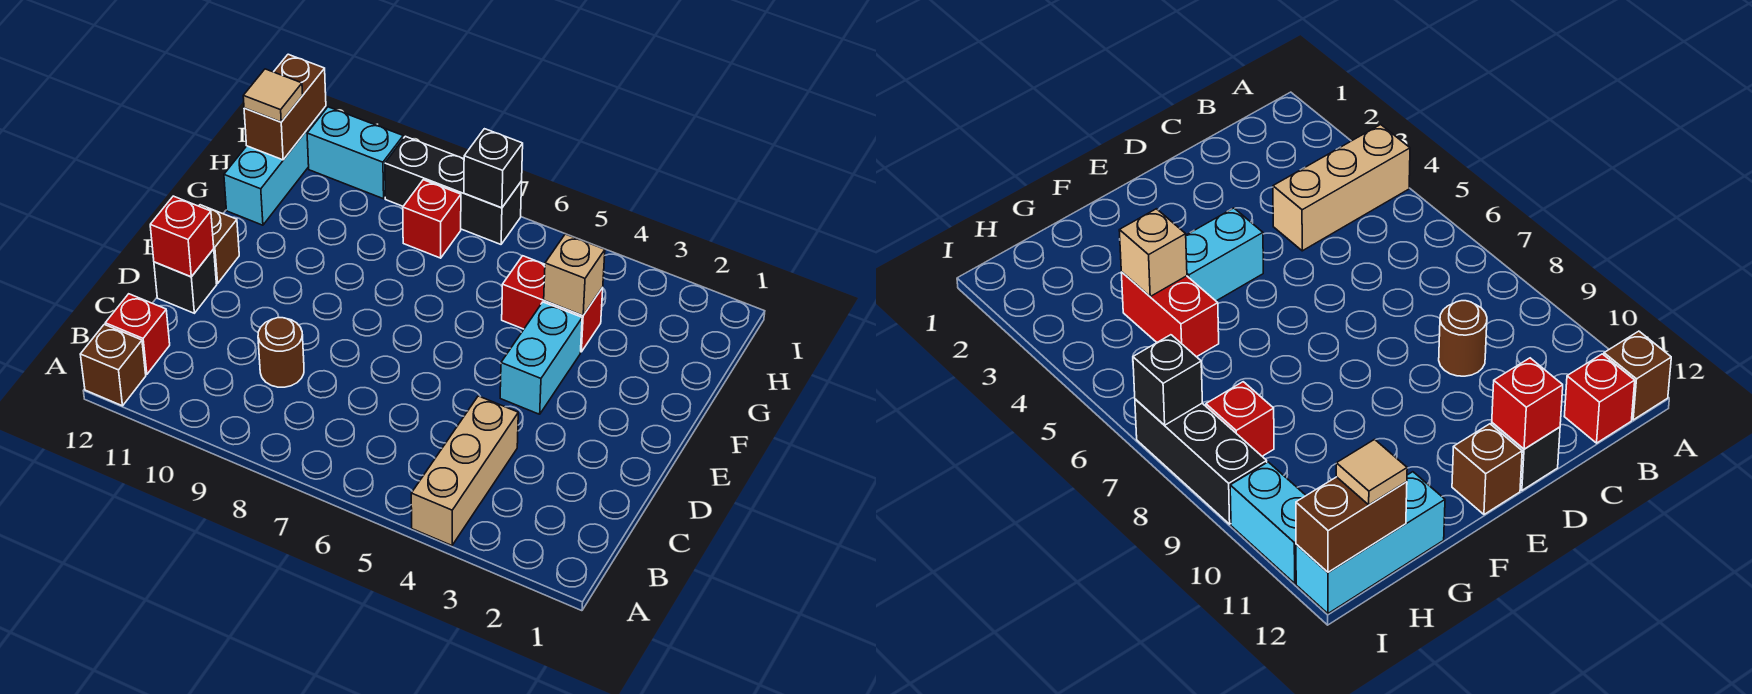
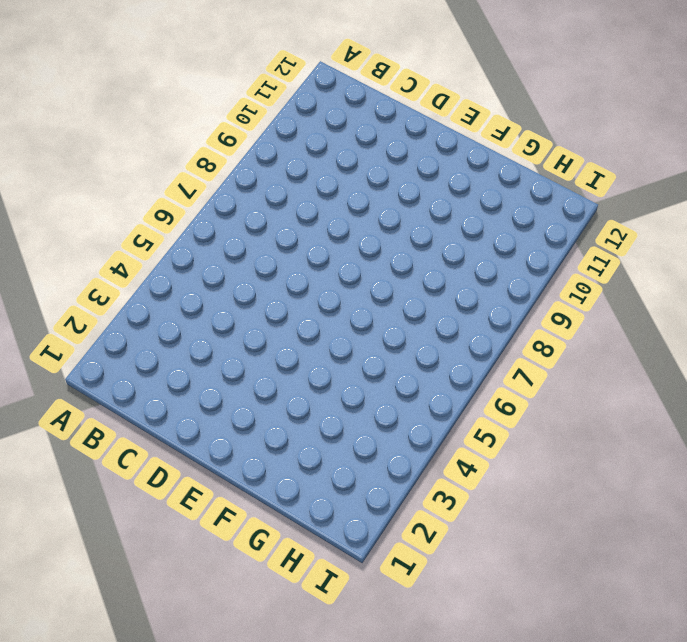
none -> tan 1x3 brick [411,396,518,545]
none -> brown 1x1 brick [80,324,146,406]
none -> red 1x1 brick [105,294,170,374]

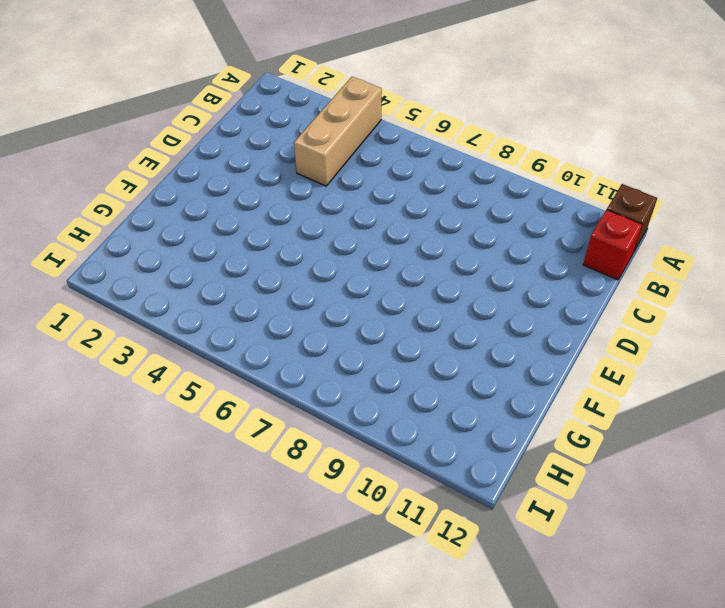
none -> brown 1x1 round brick [258,318,304,387]
none -> black 1x1 brick [154,249,217,313]
none -> cyan 1x2 brick [500,302,582,414]

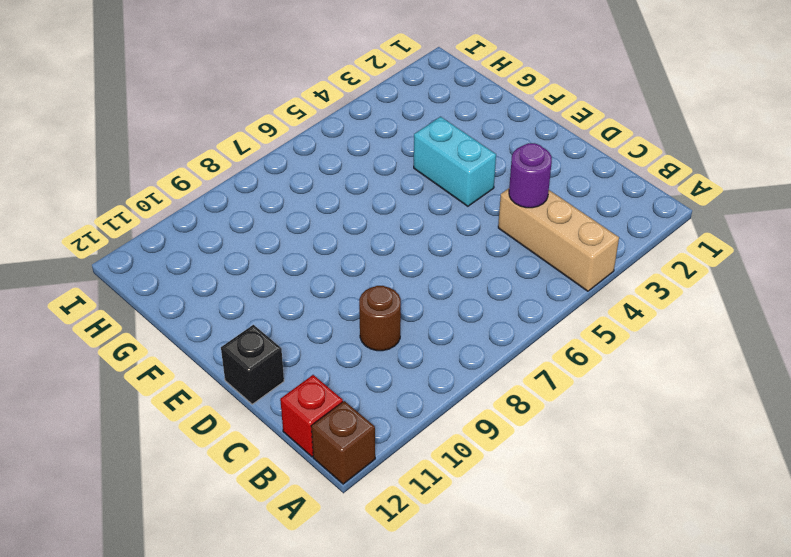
purple 1x1 round brick [509,143,552,208] -> none
none -> brown 1x1 brick [199,205,239,284]
none -> red 1x2 brick [502,256,603,352]
none -> cyan 1x3 brick [224,106,326,225]

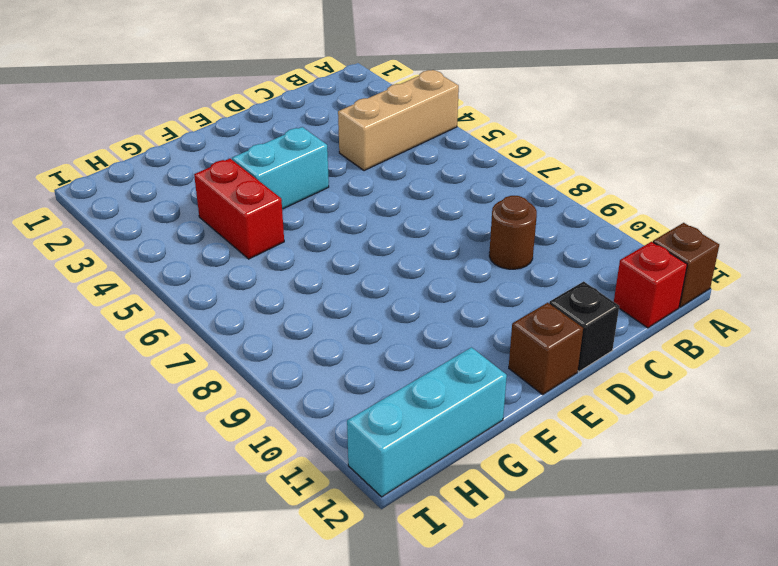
none -> red 1x1 brick [403,180,461,258]
none -> black 1x3 brick [385,136,522,244]
none -> cyan 1x2 brick [307,107,403,199]

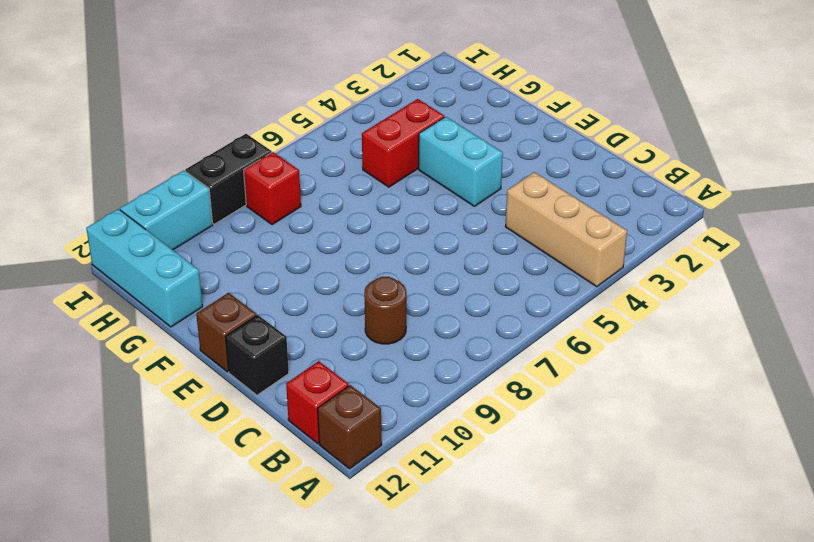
black 1x2 brick [185,134,272,224] -> black 1x3 brick [385,136,522,244]
none -> red 1x1 brick [150,196,214,277]
none -> tan 1x1 brick [544,234,605,315]
none -> brown 1x2 brick [244,54,326,160]

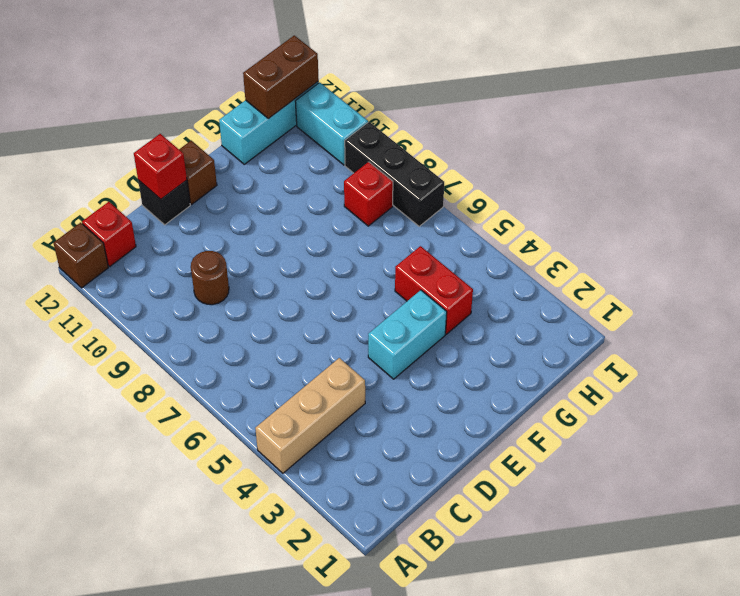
none -> tan 1x1 brick [544,234,605,315]
none -> black 1x1 brick [464,129,523,208]
none -> tan 1x1 tile [243,69,303,122]

